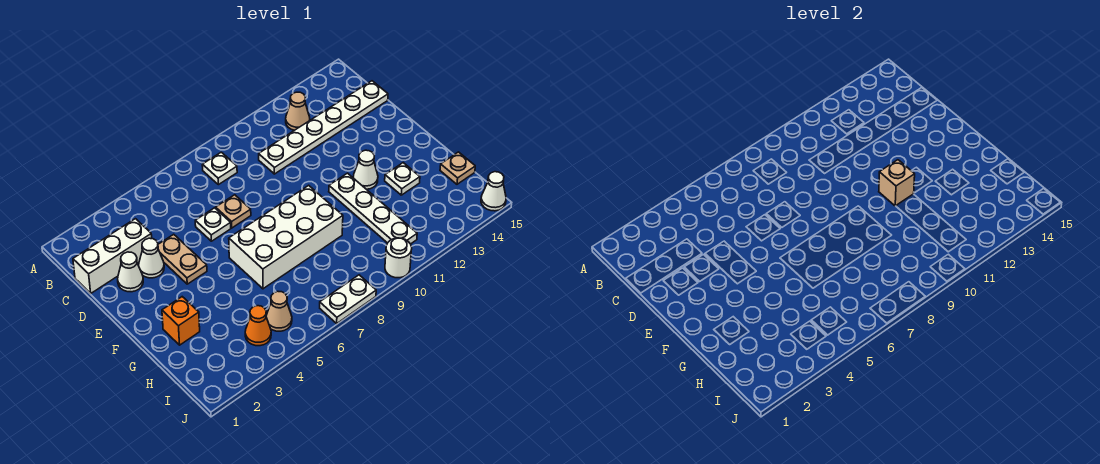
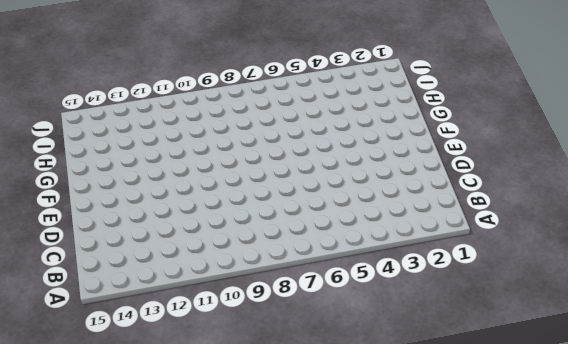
none -> white 1x1 plate [202,152,237,185]
none -> tan 1x1 cone [286,92,310,130]
none -> white 1x3 brick [73,219,152,293]

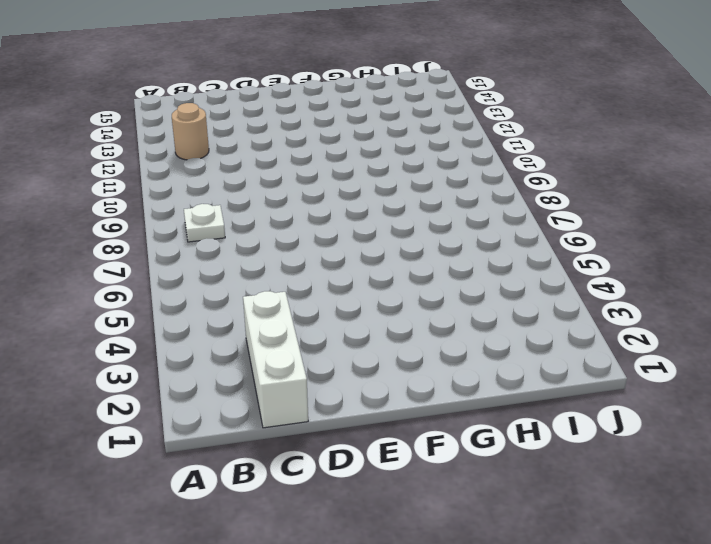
tan 1x1 round brick [172,103,209,160] -> tan 1x1 cone [286,92,310,130]
none -> white 1x6 plate [259,81,388,174]
none -> white 1x1 cone [118,252,143,292]
none -> white 1x1 cone [139,238,164,278]

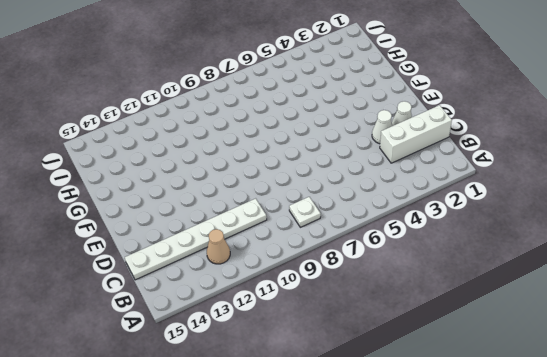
none -> tan 1x2 plate [158,234,207,284]
none -> white 1x1 plate [195,208,231,241]
none -> tan 1x1 plate [216,195,251,228]

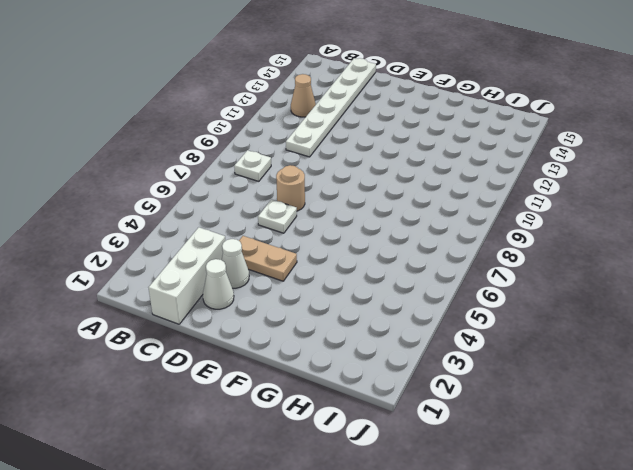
tan 1x1 round brick [276,165,305,211] -> tan 1x1 plate [216,195,251,228]
none -> white 2x4 brick [229,185,343,289]
none -> white 1x4 plate [329,173,417,244]
none -> white 1x1 cone [353,150,378,189]

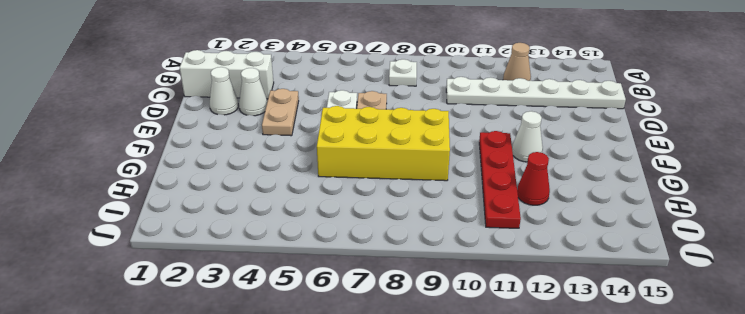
yellow 2x4 brick [317,106,450,181] -> white 2x4 brick [229,185,343,289]
red 1x4 plate [479,131,521,228] -> white 1x4 plate [329,173,417,244]
red 1x1 cone [517,152,550,205] -> none
none -> orange 1x1 brick [162,297,200,345]
none -> white 1x1 plate [385,163,420,195]
none -> tan 1x1 plate [440,152,475,184]

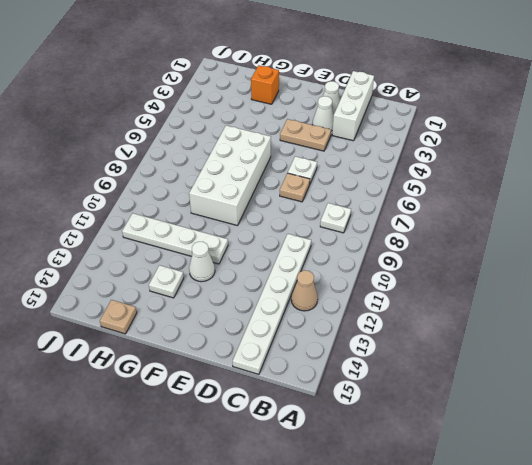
none -> orange 1x1 cone [245,306,271,346]
none -> tan 1x1 cone [266,291,292,331]
none -> white 1x2 plate [320,275,376,323]

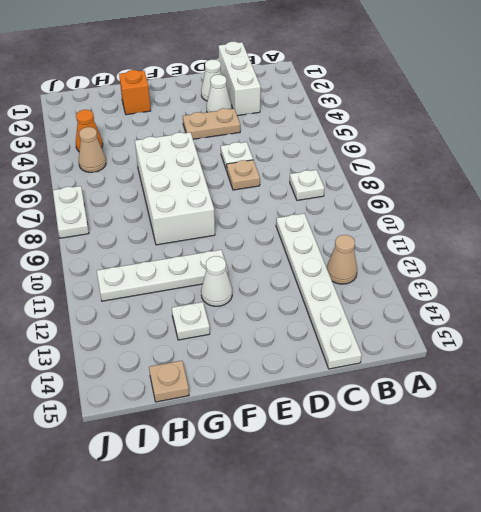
none -> white 1x1 round brick [385,238,412,278]
none -> white 1x1 cone [481,172,506,211]
none -> tan 1x1 brick [879,160,915,206]

